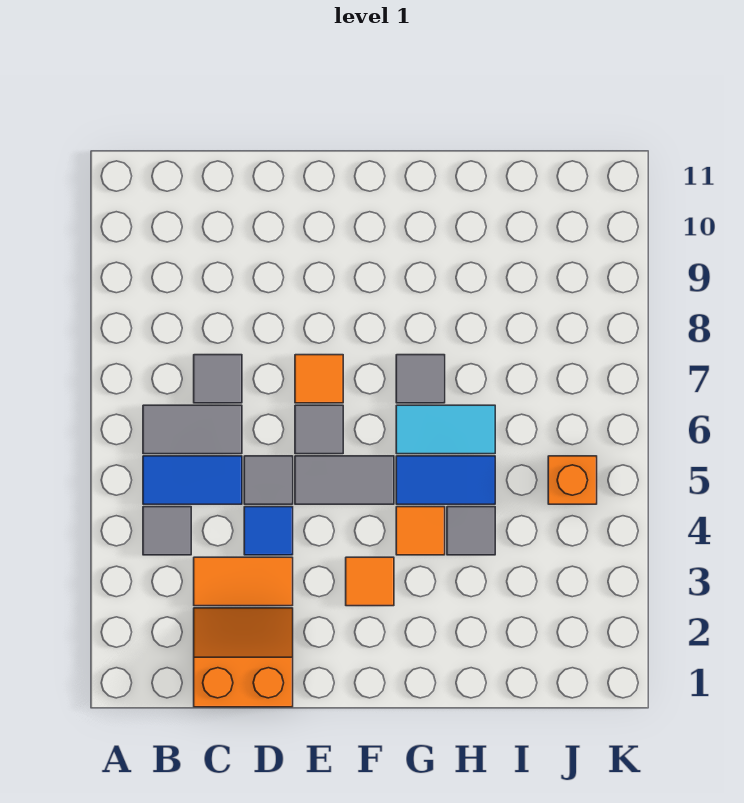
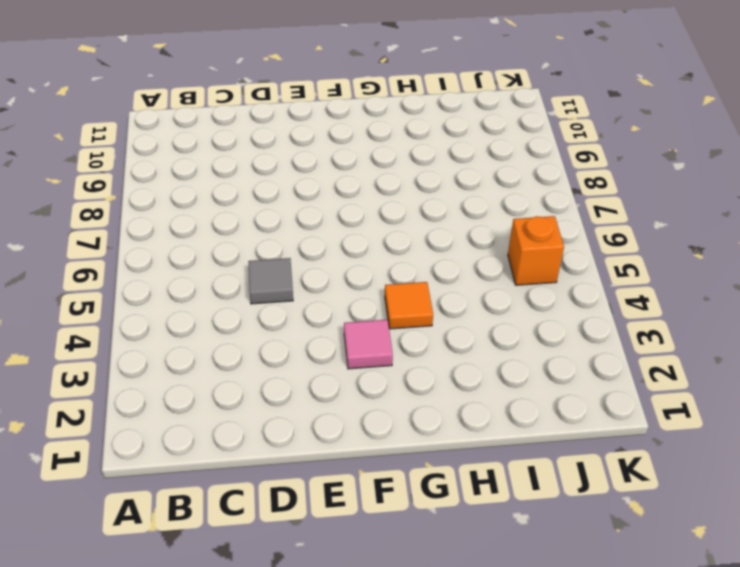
pink 1x1 tile [344,320,393,369] -> orange 1x1 tile [346,557,394,606]
none -> grey 1x1 tile [143,507,191,555]
none -> blue 1x2 tile [143,456,242,504]
none -> grey 1x2 tile [143,405,242,454]

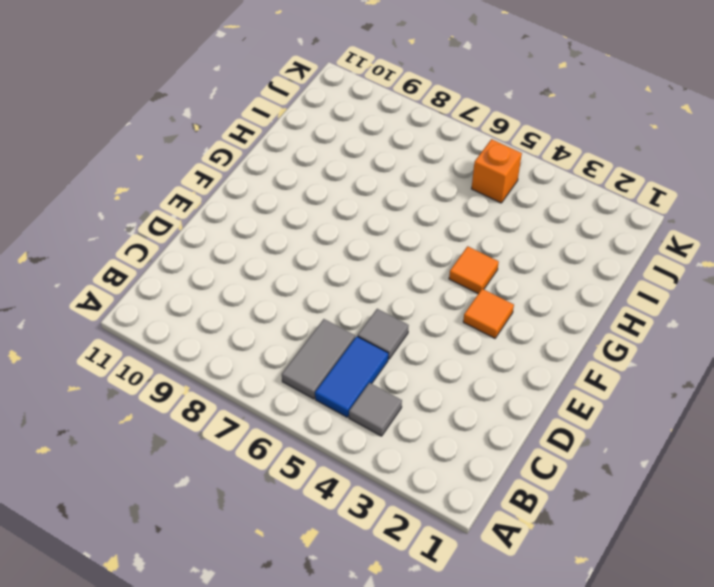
none -> orange 2x2 slope [194,608,293,707]
none -> orange 1x2 tile [194,557,293,606]
none -> grey 1x1 tile [194,355,242,403]

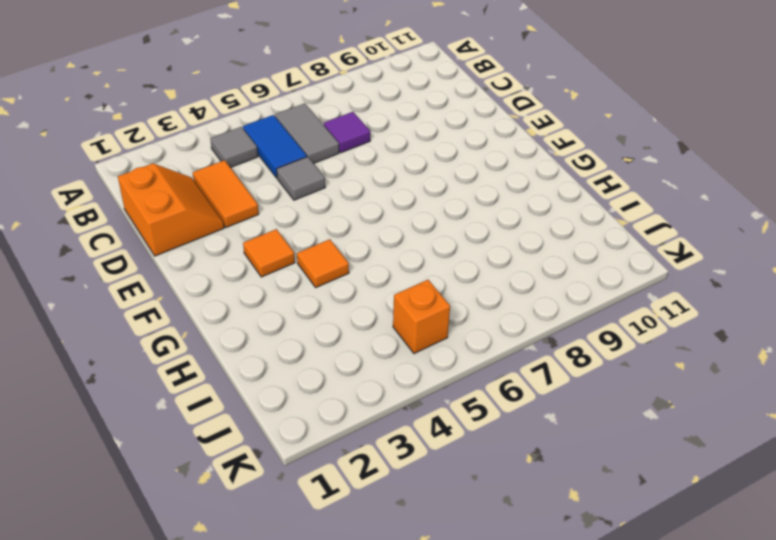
purple 1x1 tile [324,112,370,153] -> grey 1x1 tile [194,355,242,403]
none -> blue 1x1 tile [244,507,293,555]
none -> grey 1x2 tile [295,456,394,504]
none -> grey 1x1 tile [295,405,343,454]

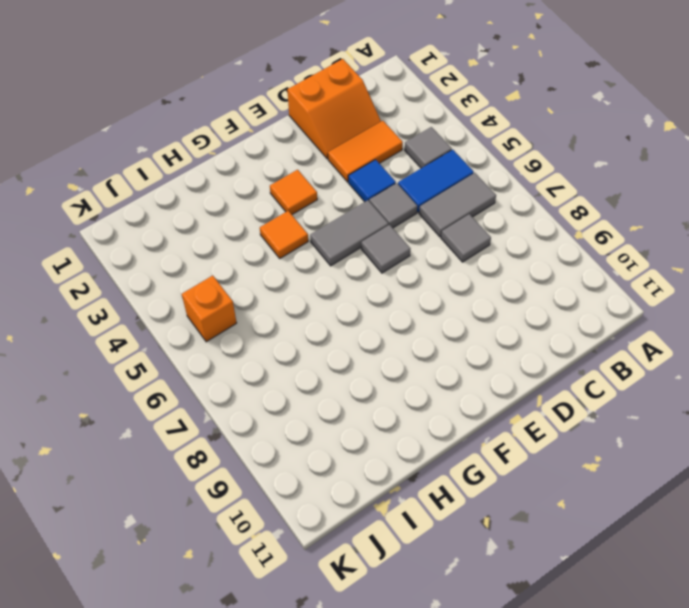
none -> orange 1x1 tile [295,355,343,403]
none -> blue 1x2 tile [396,456,495,504]
none -> cyan 1x2 tile [396,405,495,454]

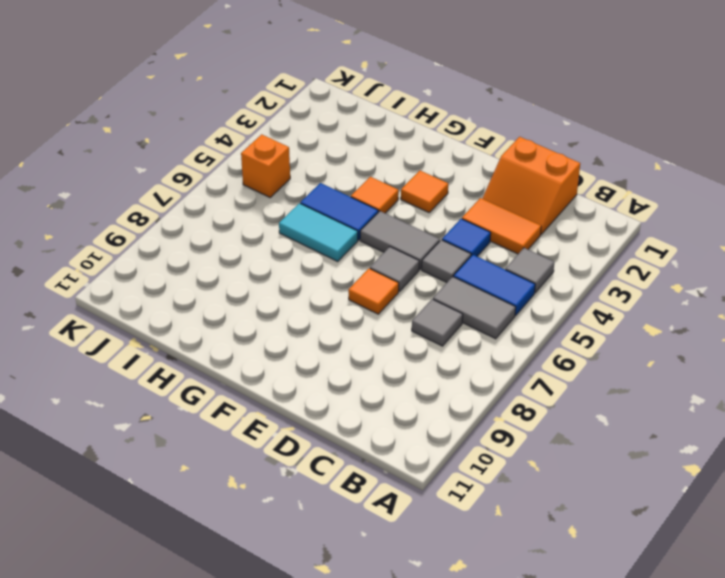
none -> grey 1x1 tile [396,355,445,403]
none -> grey 1x1 tile [447,507,495,555]

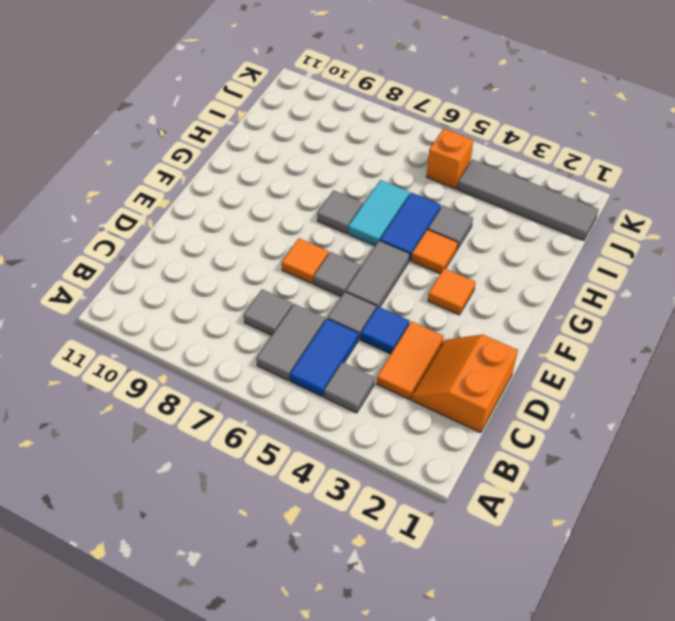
grey 1x4 tile [457,159,599,241] -> none

